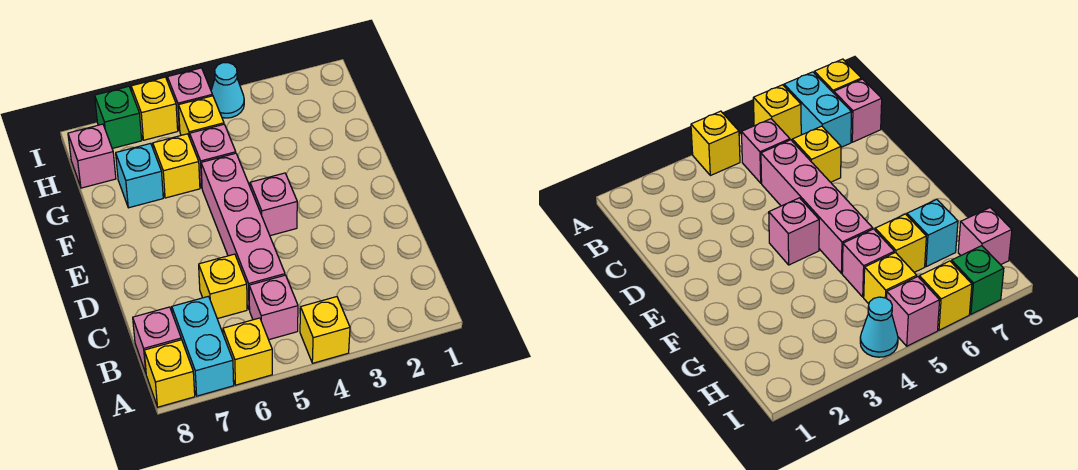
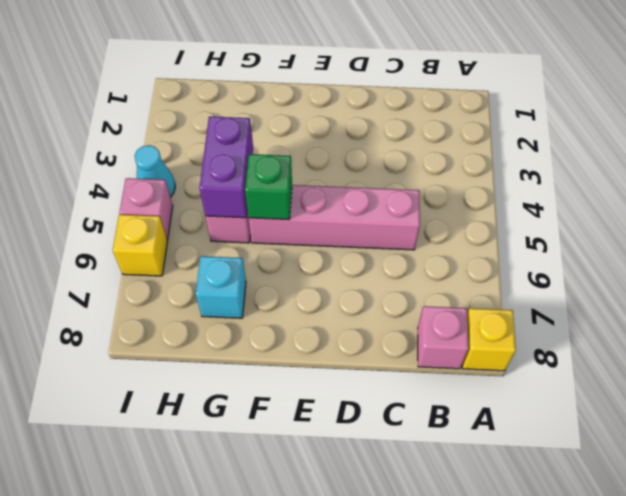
green 1x1 brick [245,154,292,220] -> green 1x1 brick moved to [95,86,142,149]
purple 1x2 brick [200,117,253,218] -> none
none -> yellow 1x1 brick [300,297,350,363]
none -> yellow 1x1 brick [223,318,272,385]
none -> cyan 1x2 brick [172,296,234,396]

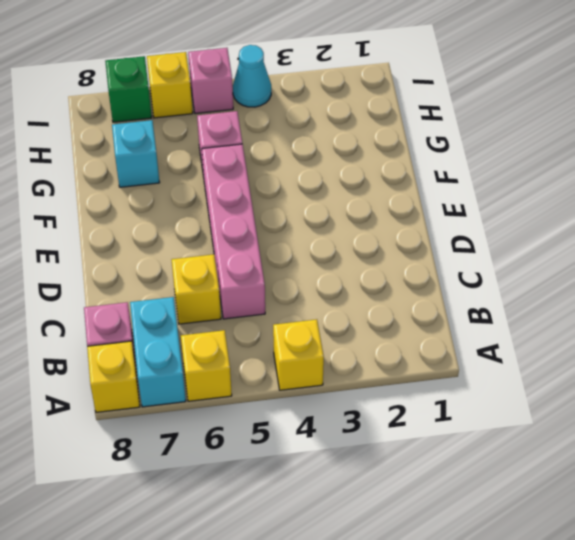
none -> pink 1x1 brick [249,275,298,340]
none -> pink 1x1 brick [250,173,297,236]
none -> yellow 1x1 brick [153,134,200,198]

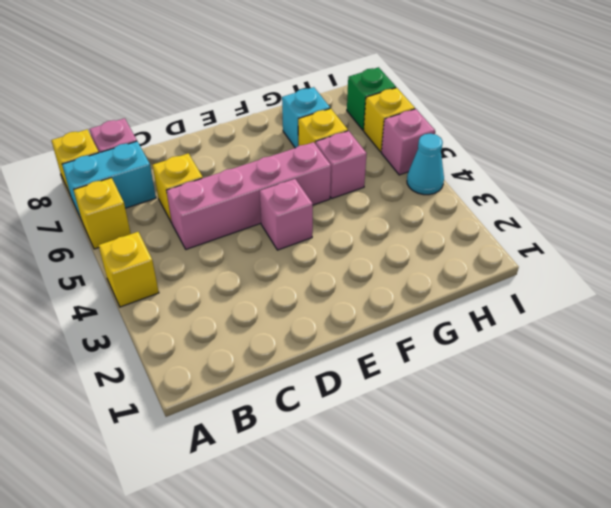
none -> pink 1x1 brick [249,275,298,340]
none -> yellow 1x1 brick [178,96,224,138]
none -> pink 1x1 brick [68,124,116,188]

